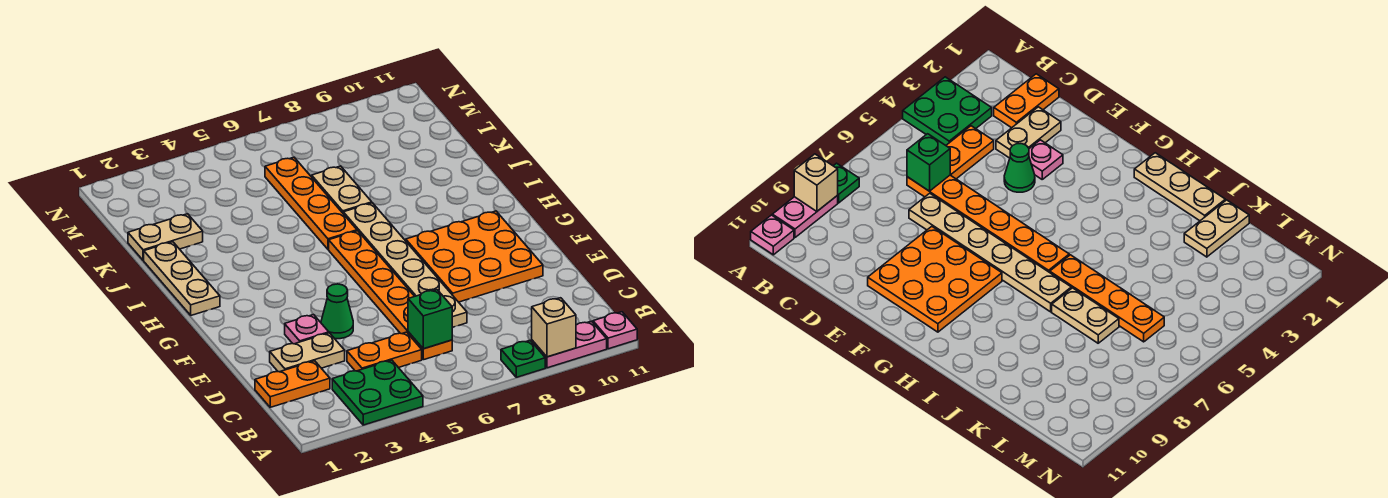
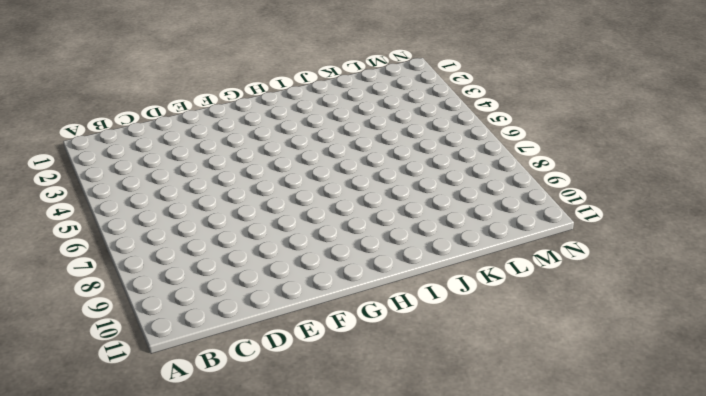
none -> green 2x2 plate [332,360,423,425]
none -> green 1x1 plate [501,341,545,377]
none -> pink 1x2 plate [532,321,607,368]

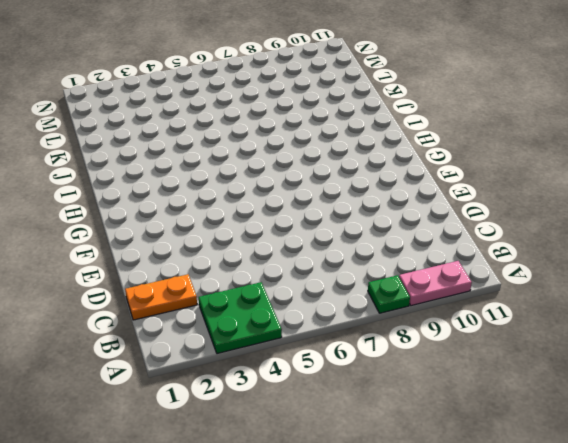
none -> pink 1x1 plate [593,312,637,349]
none -> orange 1x2 plate [347,332,422,371]
none -> orange 1x6 plate [329,231,452,360]

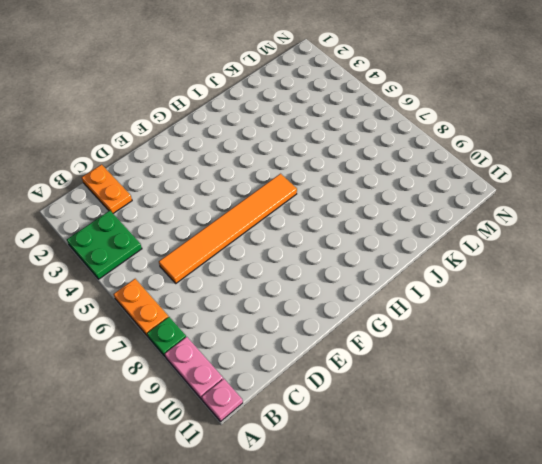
orange 1x2 plate [114,279,168,336] -> orange 1x2 plate moved to [347,332,422,371]
orange 1x6 tile [159,174,297,283] -> orange 1x6 plate [329,231,452,360]
none -> tan 1x2 plate [270,333,345,372]
none -> tan 1x6 plate [343,203,467,327]
none -> pink 1x1 plate [285,315,329,344]

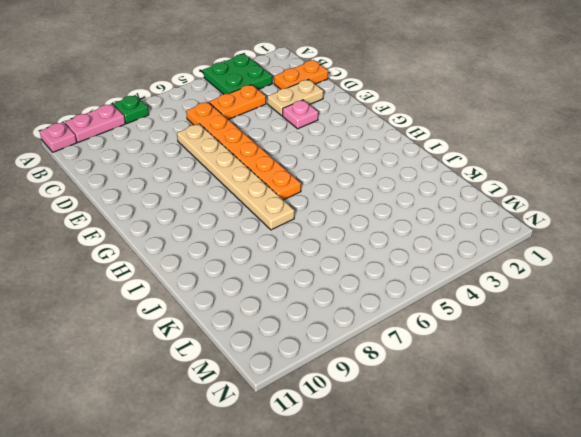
none -> green 1x1 cone [321,284,353,339]
none -> orange 3x3 plate [406,211,543,302]
none -> tan 1x3 plate [144,242,220,315]

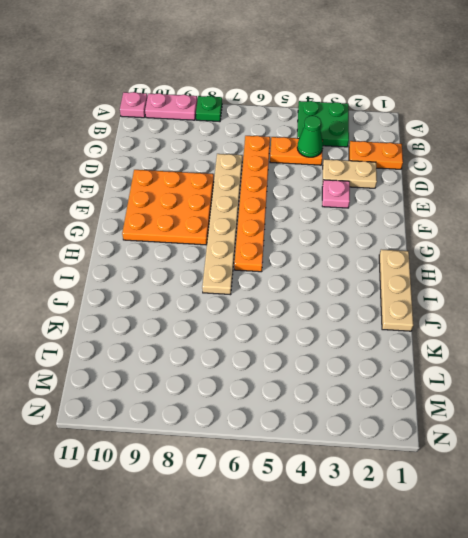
green 1x1 cone [297,116,323,157] -> green 1x1 cone moved to [321,284,353,339]
none -> orange 1x4 plate [265,157,357,249]
none -> tan 1x2 plate [312,166,372,213]
none -> tan 1x2 plate [128,214,203,260]

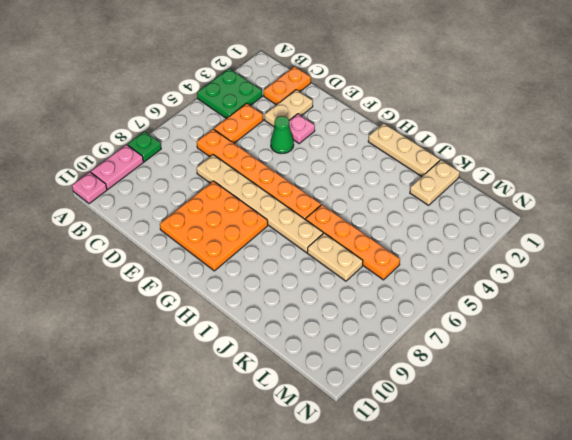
none -> tan 1x1 brick [532,298,576,357]
none -> green 1x1 brick [408,290,452,349]

